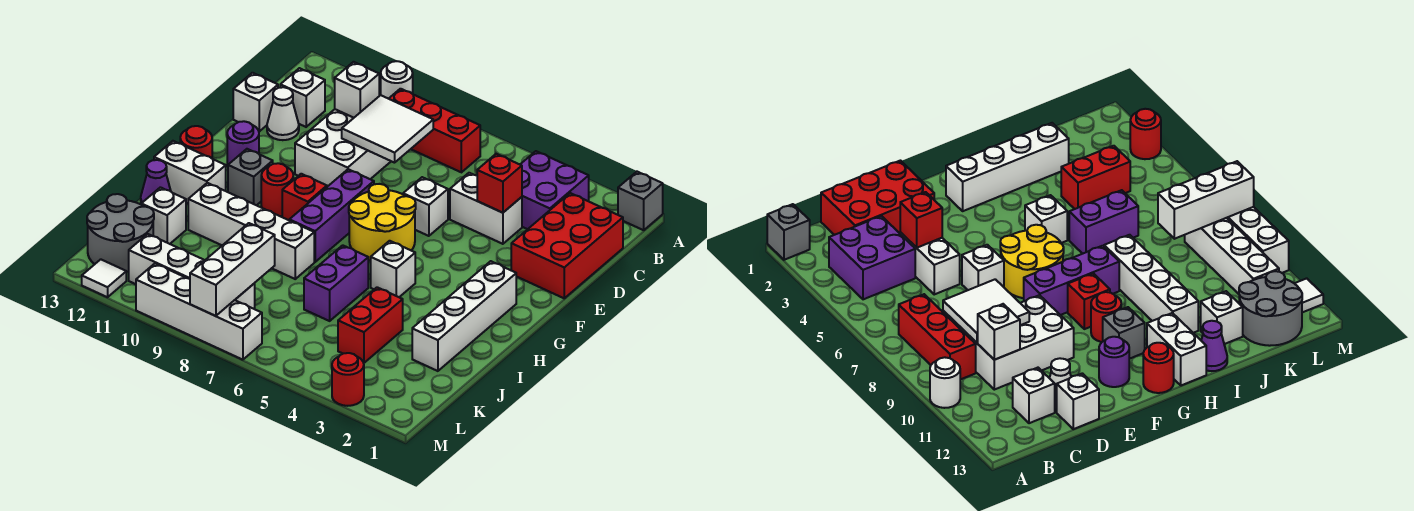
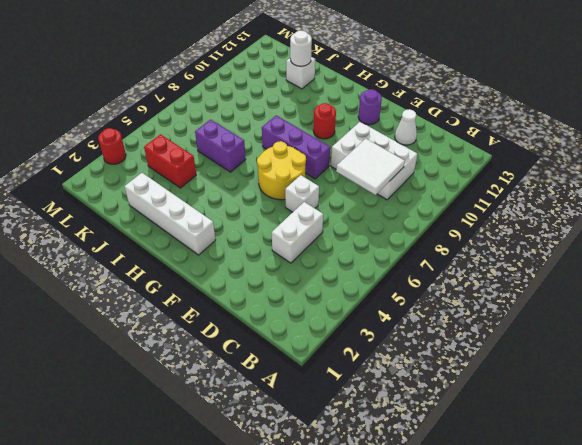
white 1x1 round brick [290,31,312,66] -> white 1x1 round brick moved to [381,61,413,99]
none -> grey 1x1 brick [618,172,663,230]
none -> purple 2x2 brick [520,151,589,229]
none -> red 1x3 brick [389,89,480,172]
none -> red 2x3 brick [511,193,623,298]

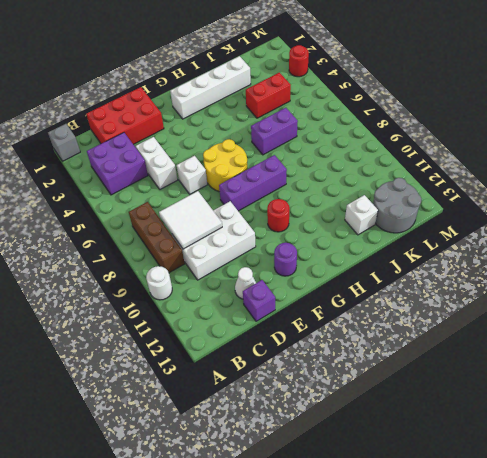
brown 1x3 brick [129,202,185,273] -> red 1x3 brick [389,89,480,172]
purple 1x1 brick [243,280,275,321] -> white 1x1 brick [233,73,278,131]
none -> white 1x1 brick [280,68,325,127]
none -> red 1x1 brick [282,174,327,220]
none -> grey 1x1 brick [228,149,273,205]
none -> red 1x1 round brick [180,126,212,158]

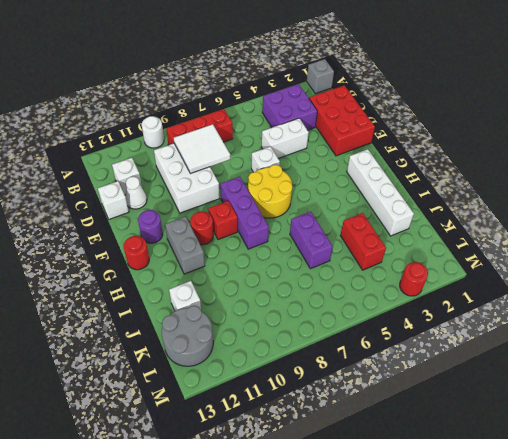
grey 1x2 brick [165,217,205,274] -> grey 1x1 brick [228,149,273,205]
none -> white 1x1 brick [371,241,415,297]
none -> white 1x2 brick [154,141,226,203]
none -> white 1x4 brick [188,183,314,279]
none -> purple 1x1 cone [141,160,171,204]

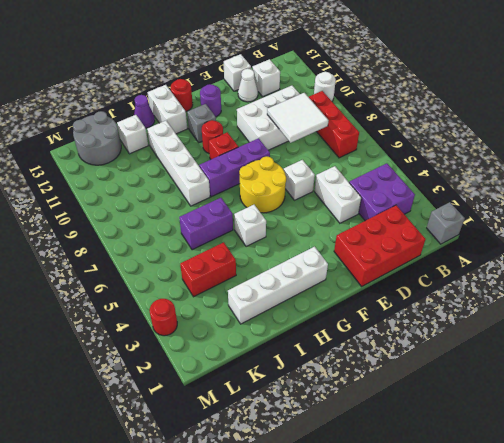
none -> white 1x4 brick [129,234,255,309]
none -> white 1x4 brick [136,264,262,360]
none -> white 1x1 tile [82,259,126,297]
none -> white 1x1 brick [335,62,379,118]

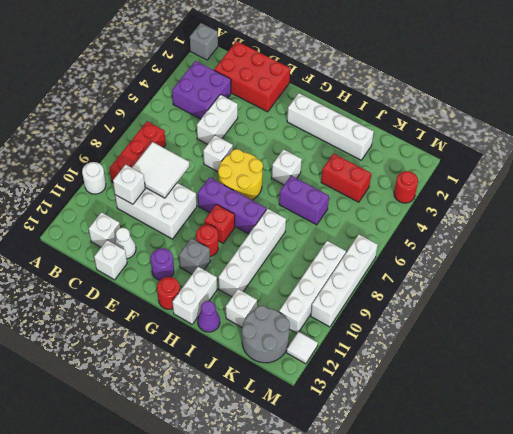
none -> red 1x1 brick [477,154,522,213]
none -> white 1x3 brick [190,223,275,316]

